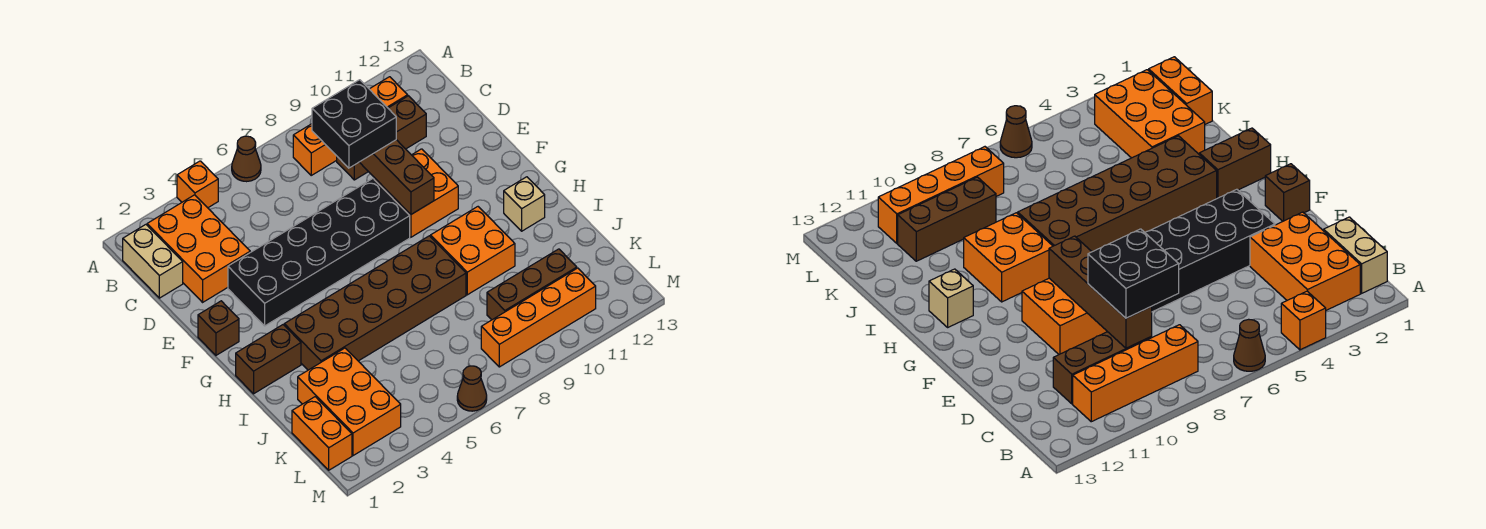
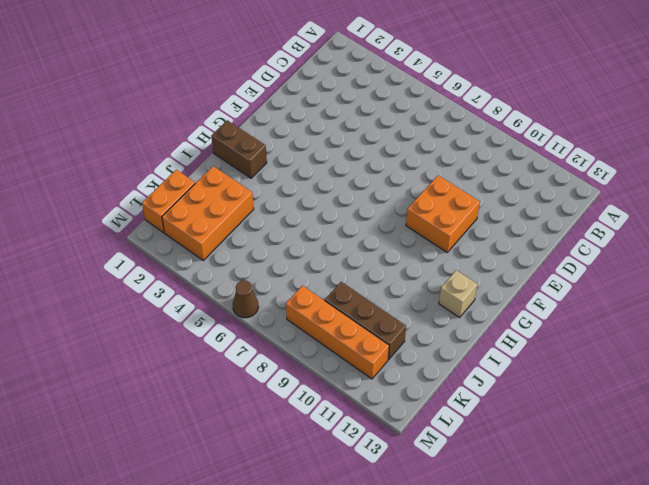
none -> orange 1x1 brick [177,161,218,208]
none -> brown 1x1 cone [232,136,261,182]
none -> tan 1x2 brick [123,225,183,298]

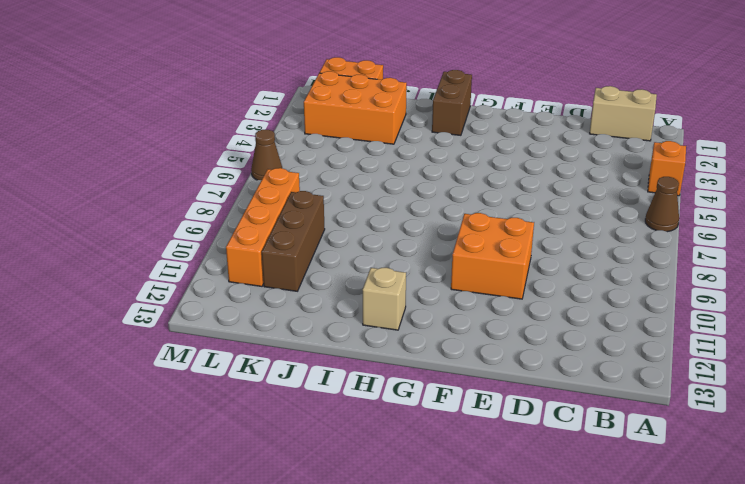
none -> orange 2x3 brick [147,195,250,302]
none -> orange 1x4 brick [293,77,408,175]
none -> brown 1x3 brick [337,96,426,180]

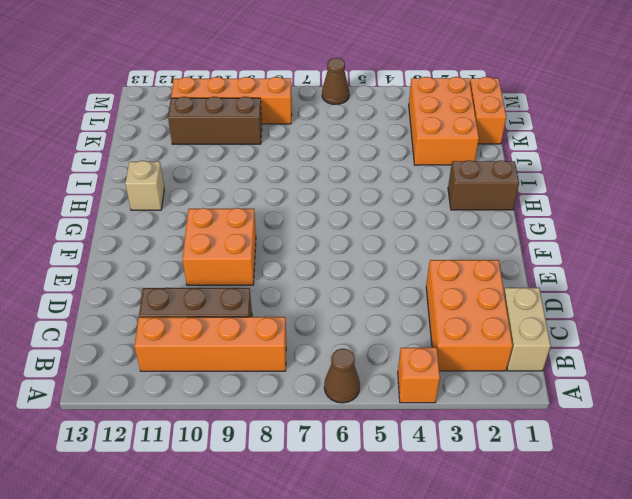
none -> black 2x6 brick [228,179,410,326]
none -> brown 1x1 brick [198,301,239,355]
none -> brown 2x6 brick [284,236,466,370]

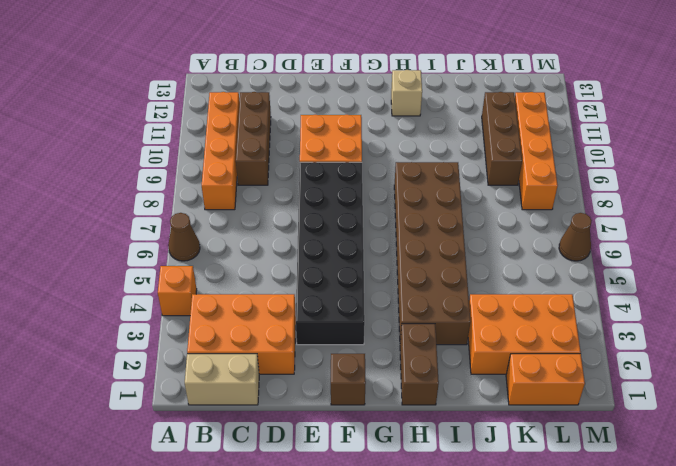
none -> orange 2x2 brick [431,207,515,295]
none -> brown 1x4 brick [360,140,434,214]
none -> black 2x2 brick [312,80,396,168]

